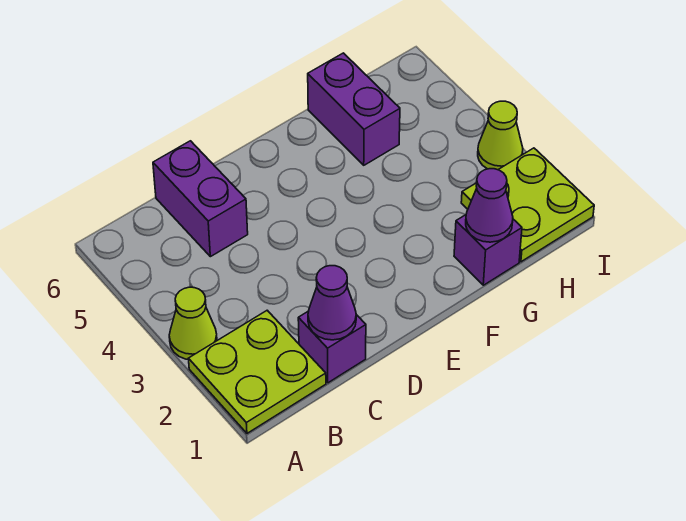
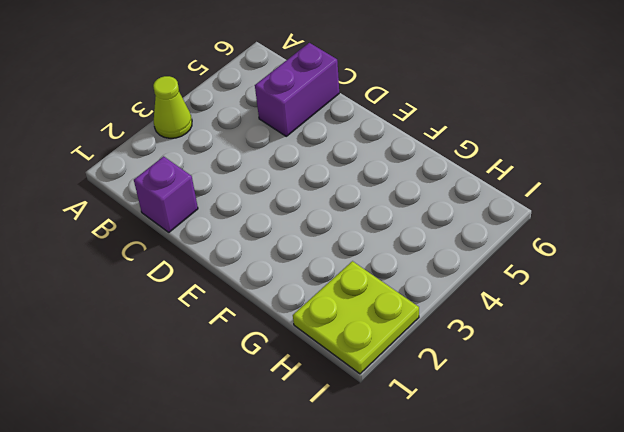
none -> lime 2x2 plate [188,310,326,433]
none -> purple 1x1 brick [454,215,522,285]

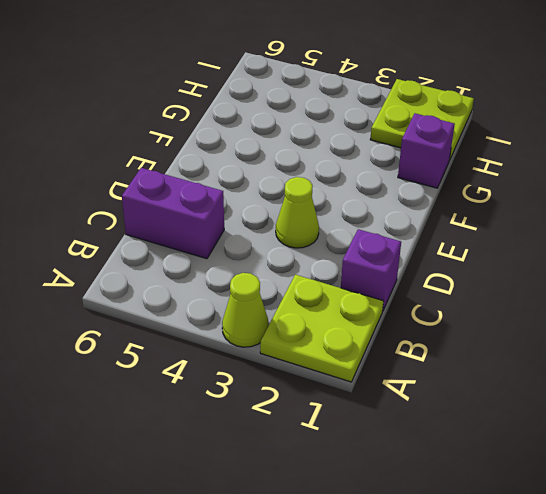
lime 1x1 cone [276,177,319,248] -> lime 1x1 cone moved to [478,101,523,170]
none -> purple 1x2 brick [308,53,400,165]
none -> purple 1x1 cone [308,266,356,340]

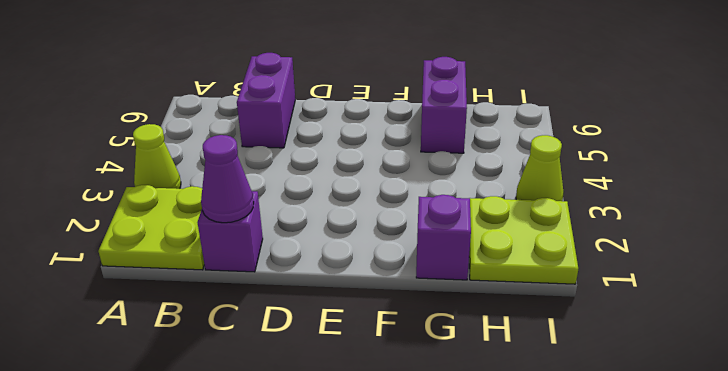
none -> purple 1x1 cone [466,169,513,242]

